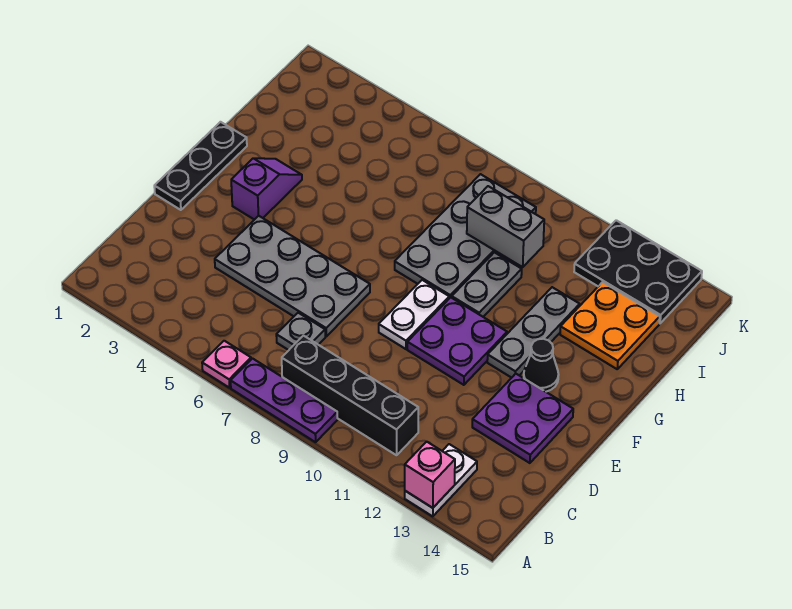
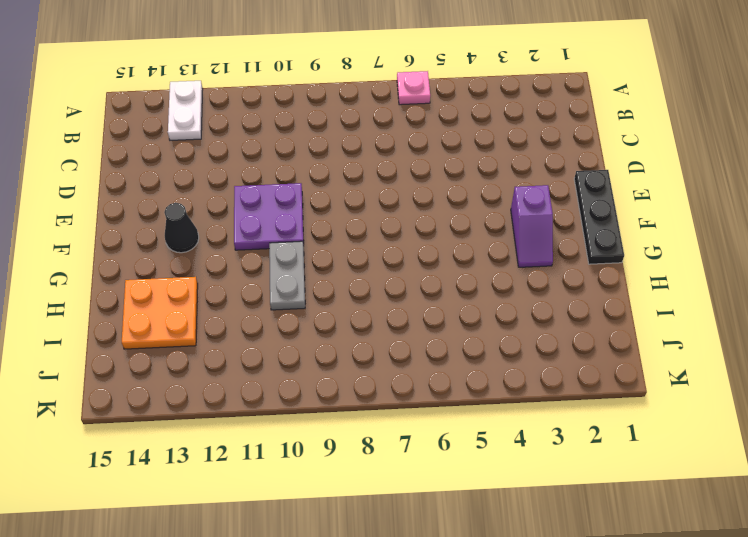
none -> purple 1x3 plate [231,359,337,442]
none -> black 1x4 brick [282,335,418,455]
none -> grey 1x1 plate [276,313,325,350]

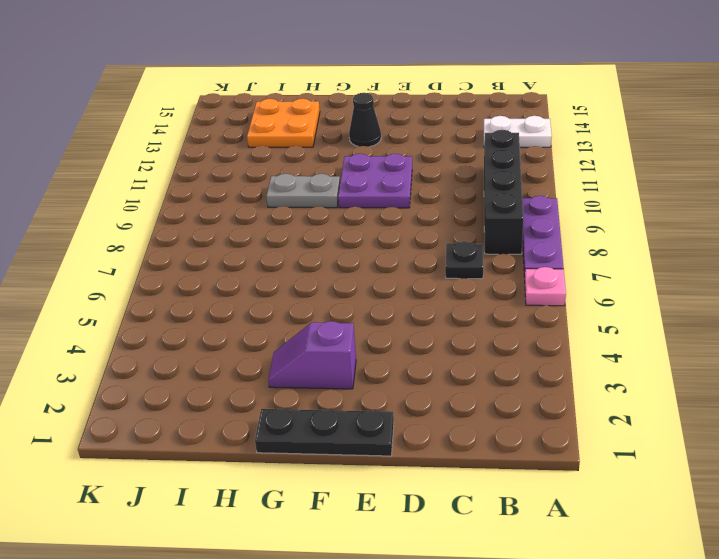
black 1x1 plate [445,241,483,279] -> grey 1x1 plate [276,313,325,350]
none -> grey 2x4 plate [215,216,370,336]
none -> purple 2x2 plate [472,374,573,463]
none -> white 1x2 plate [379,280,449,349]

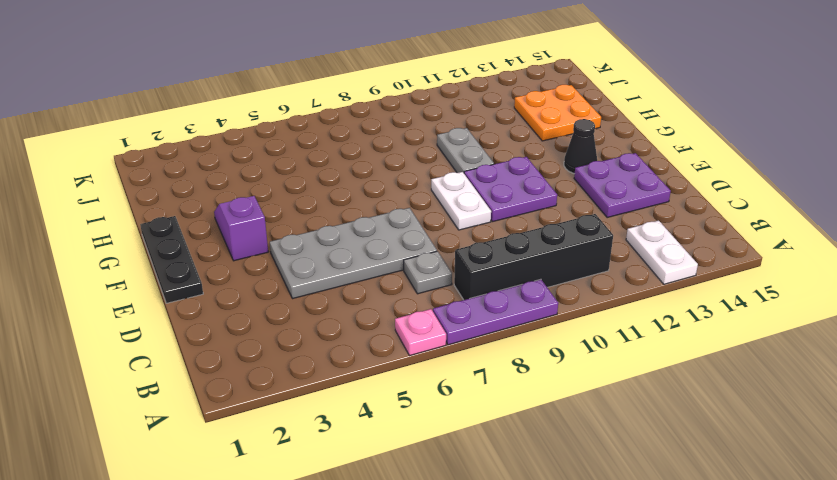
none -> grey 1x3 plate [487,287,580,378]
none -> grey 2x4 plate [395,174,536,298]
none -> black 2x3 plate [574,220,702,323]

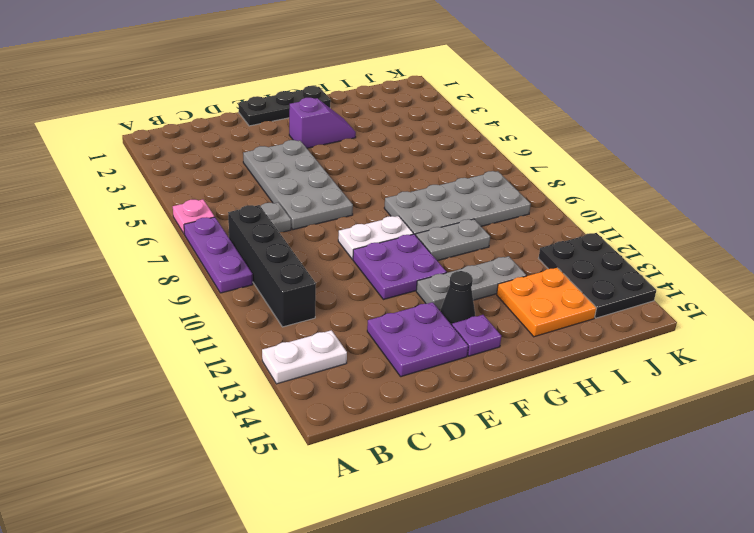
purple 1x1 plate [452,315,501,356] -> none
none -> pink 1x1 brick [405,442,455,508]
none -> grey 1x2 brick [467,186,544,267]

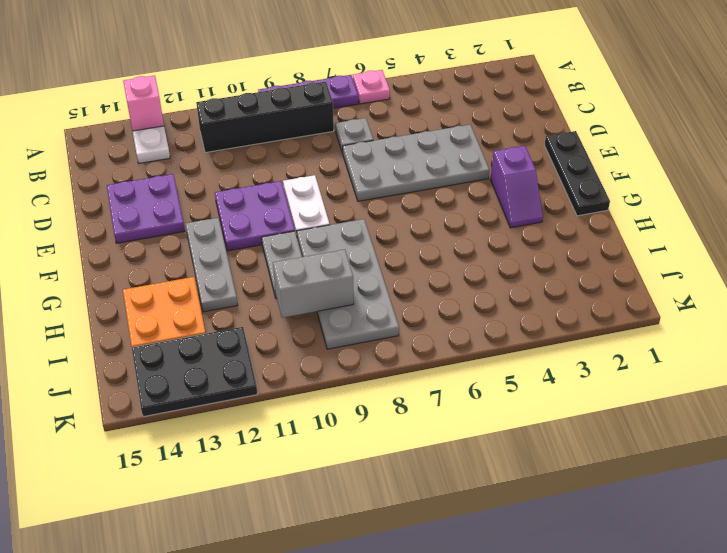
none -> black 1x1 cone [524,339,559,392]

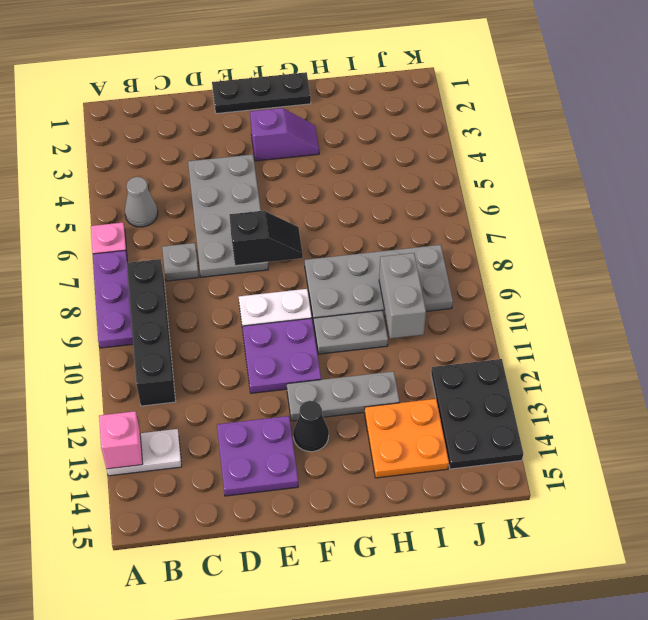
grey 1x1 cone [125,177,158,227] -> none
black 1x2 slope [229,211,303,266] -> none

